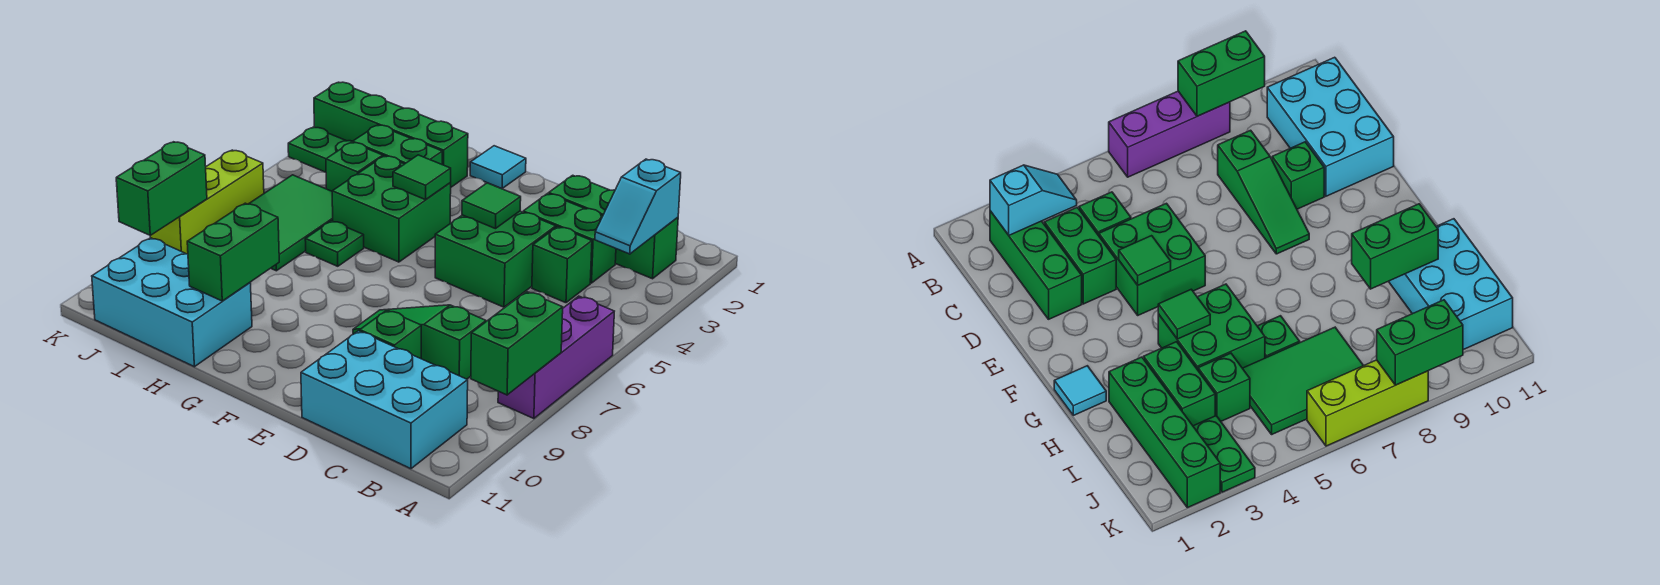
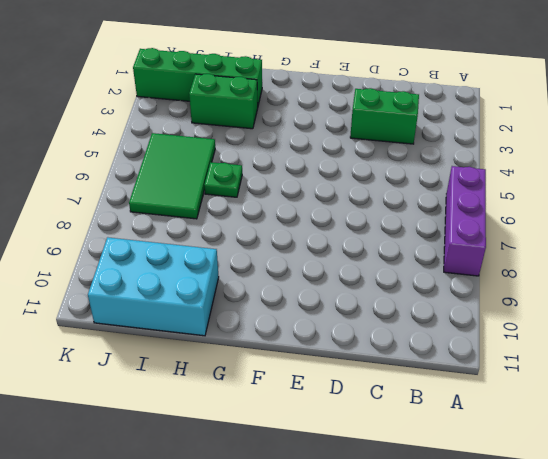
none -> green 1x3 brick [549,175,678,279]
none -> cyan 2x3 brick [301,331,468,469]
none -> green 1x1 brick [532,227,592,303]

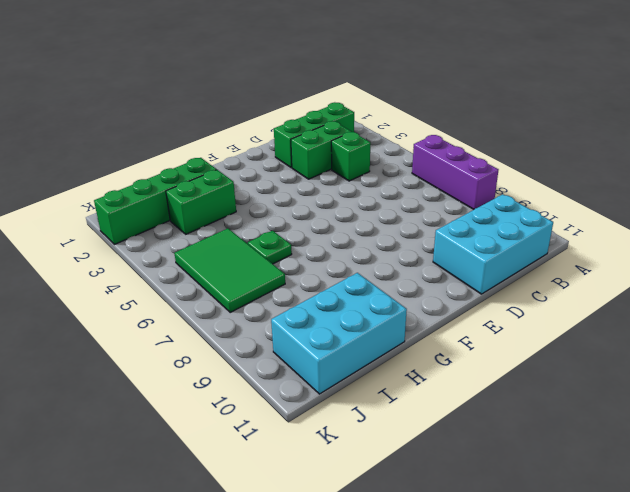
none -> green 1x3 slope [353,305,486,379]
none -> green 2x2 brick [435,211,556,307]
none -> green 1x1 brick [360,310,421,359]

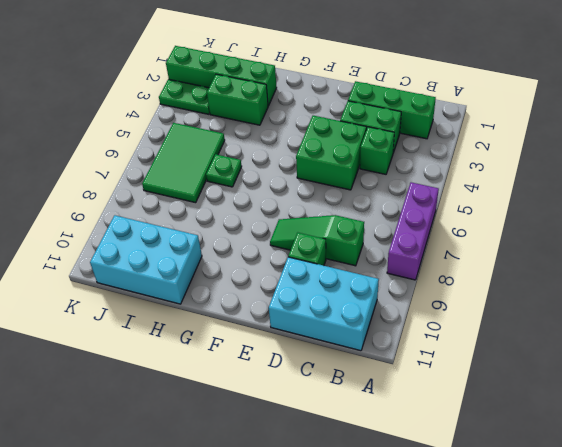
none -> cyan 1x1 tile [470,146,526,189]
none -> green 2x2 brick [332,156,451,262]
none -> green 1x1 brick [326,142,383,191]

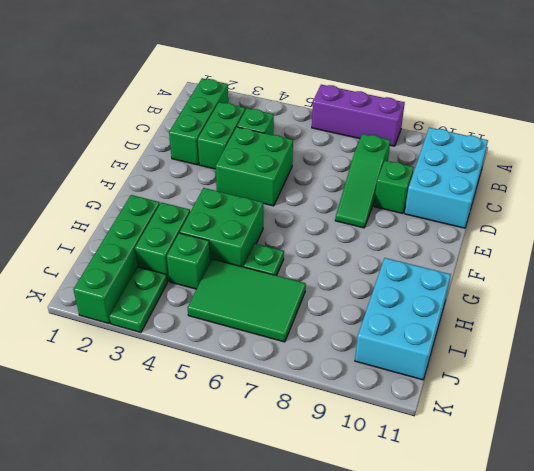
none -> cyan 1x1 tile [470,146,526,189]
none -> lime 1x3 brick [150,150,264,254]
none -> green 1x2 brick [471,291,563,395]

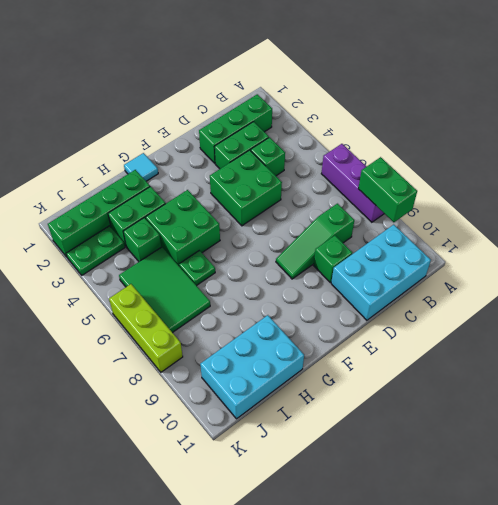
none -> cyan 1x2 slope [595,159,681,254]
none -> green 1x1 tile [462,183,521,229]
none -> green 1x1 tile [393,155,451,200]

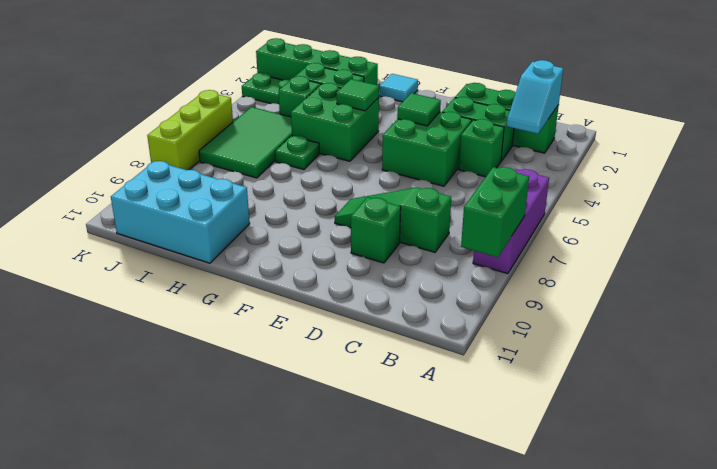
none -> cyan 2x3 brick [301,331,468,469]
none -> green 1x2 brick [187,203,279,301]
none -> green 1x2 brick [116,142,207,236]

